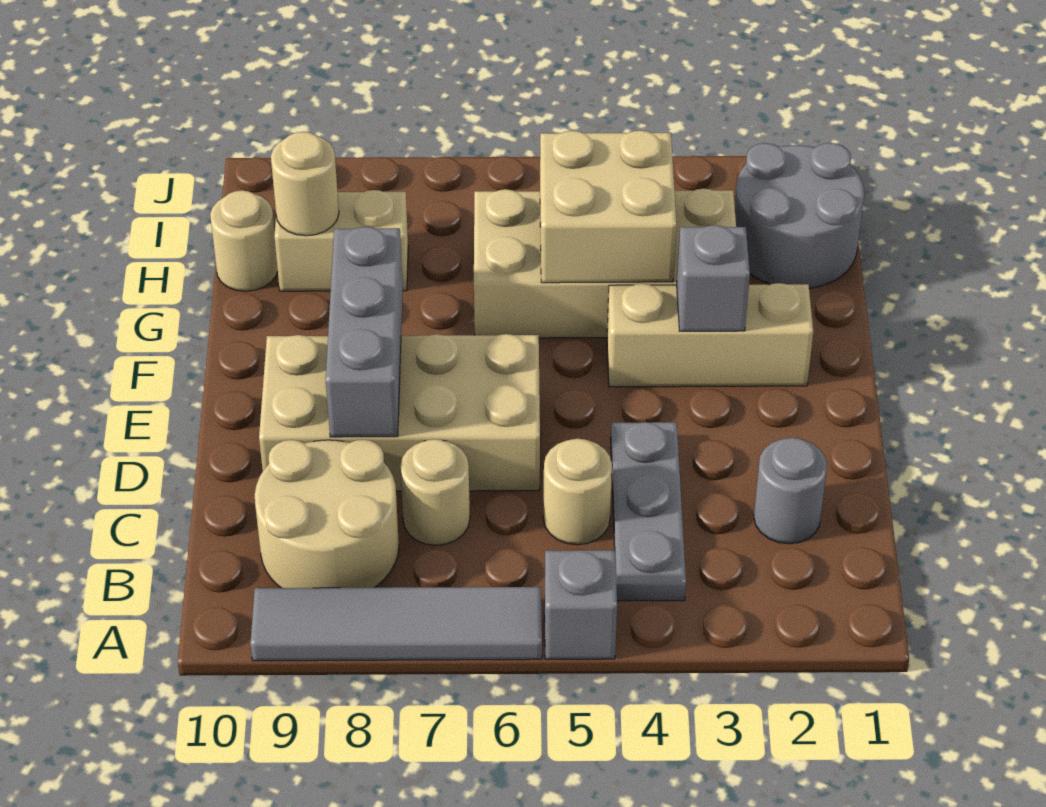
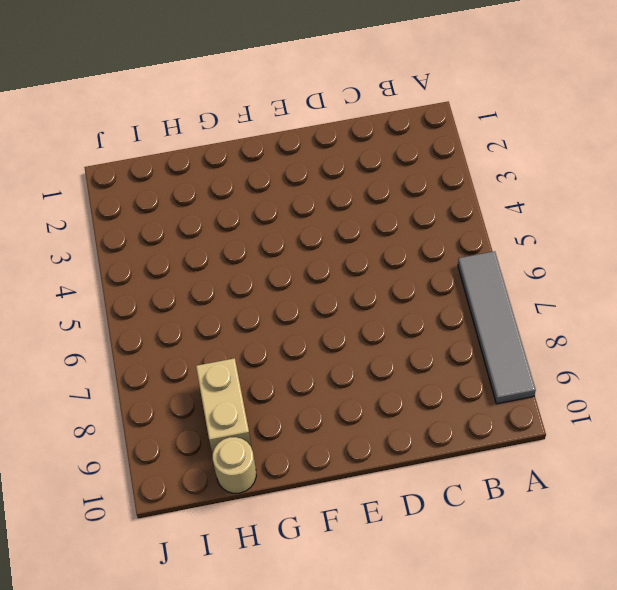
none -> grey 1x1 brick [545,550,617,659]
none -> grey 1x3 plate [611,422,686,601]
none -> tan 2x2 round brick [255,440,399,588]

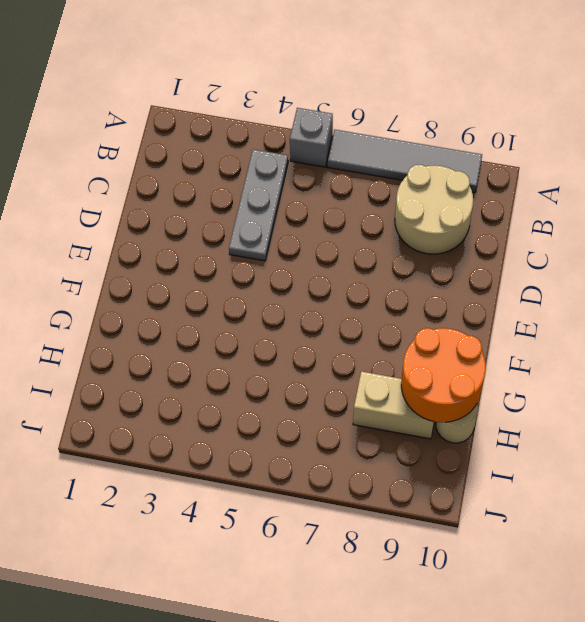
orange 2x2 round brick [401,328,486,422] -> tan 1x1 round brick [271,132,339,236]
none -> grey 1x1 round brick [754,438,827,544]
none -> tan 1x1 round brick [543,439,612,545]
none -> tan 1x1 round brick [400,439,470,545]

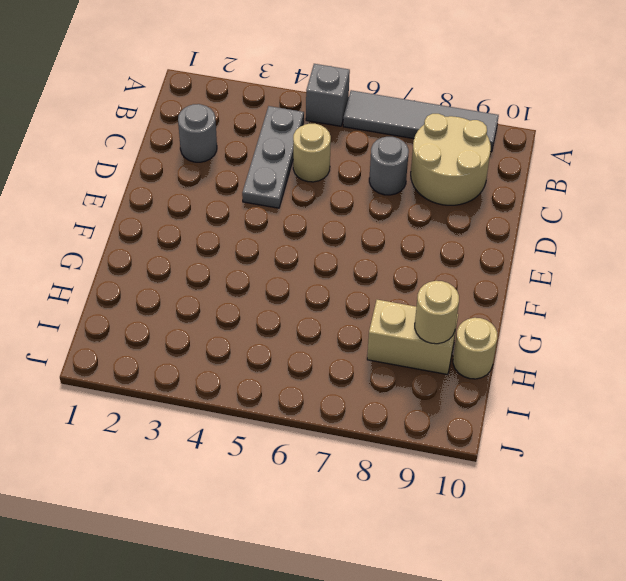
grey 1x1 round brick [369,137,409,195] -> tan 1x1 round brick [400,439,470,545]
none -> tan 2x4 brick [259,334,540,491]
none -> tan 1x3 brick [607,283,813,387]
none -> tan 2x4 brick [474,189,736,338]

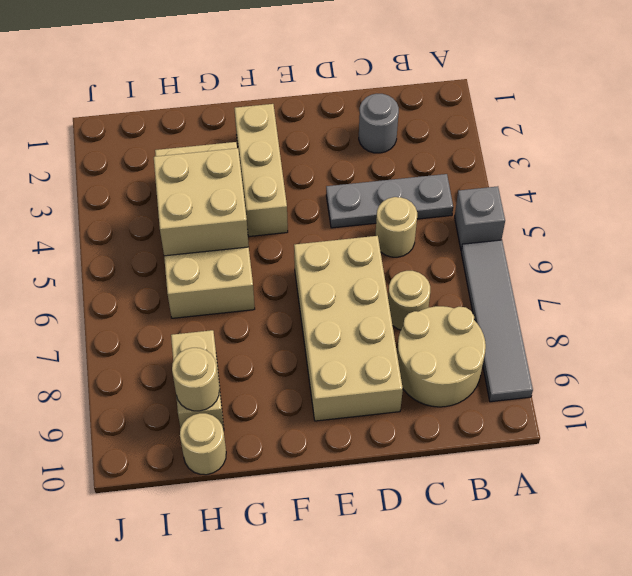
none -> grey 2x2 round brick [735,143,864,288]
none -> grey 1x3 brick [326,227,403,437]
none -> grey 1x1 brick [677,225,750,331]

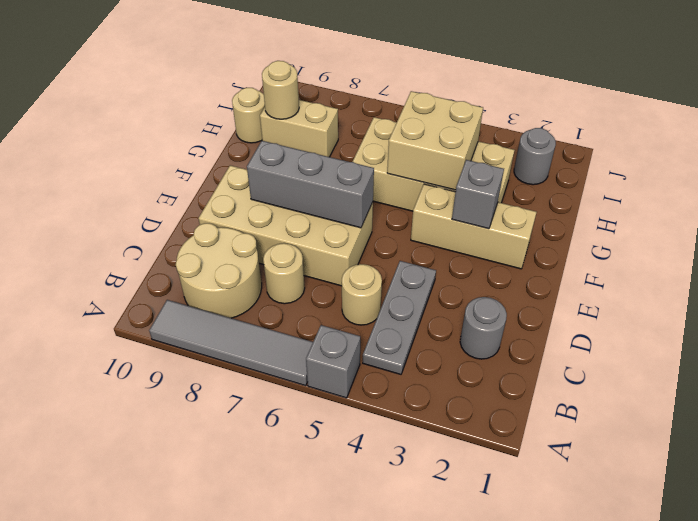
grey 1x3 brick [247,141,374,228] -> grey 1x3 brick turned to [326,227,403,437]
grey 1x1 round brick [514,128,556,185] -> grey 2x2 round brick [735,143,864,288]

